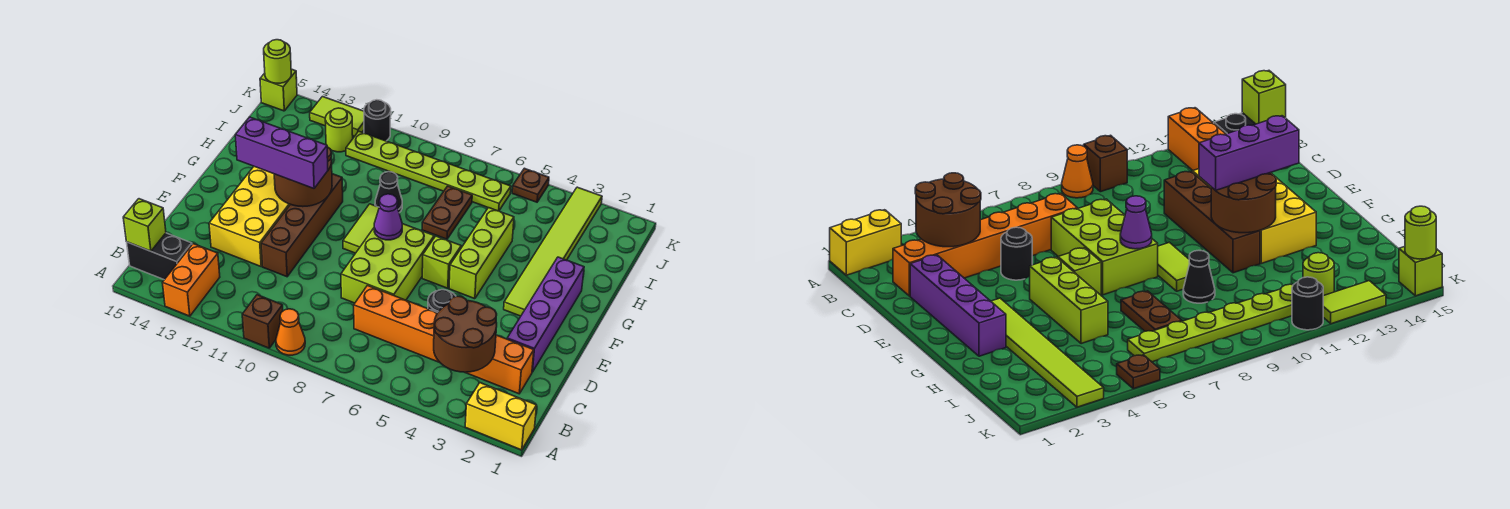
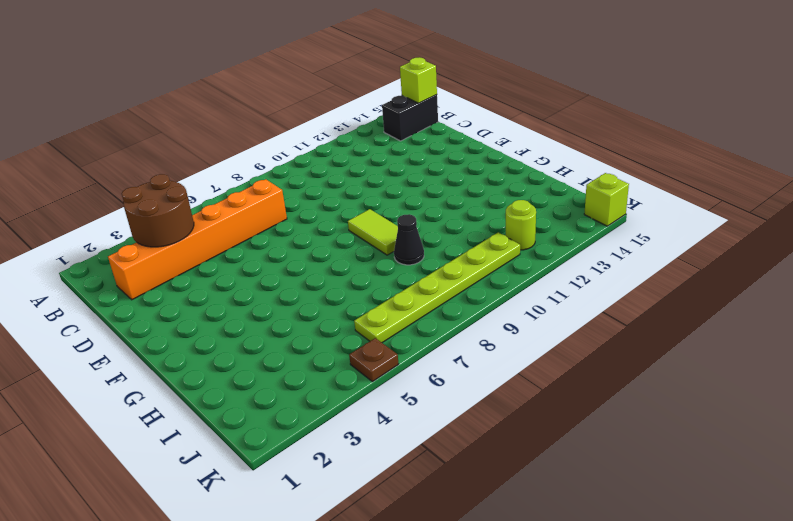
none -> yellow 1x2 brick [465,383,537,450]
none -> orange 1x1 cone [276,309,305,355]
none -> brown 1x1 brick [242,295,283,348]

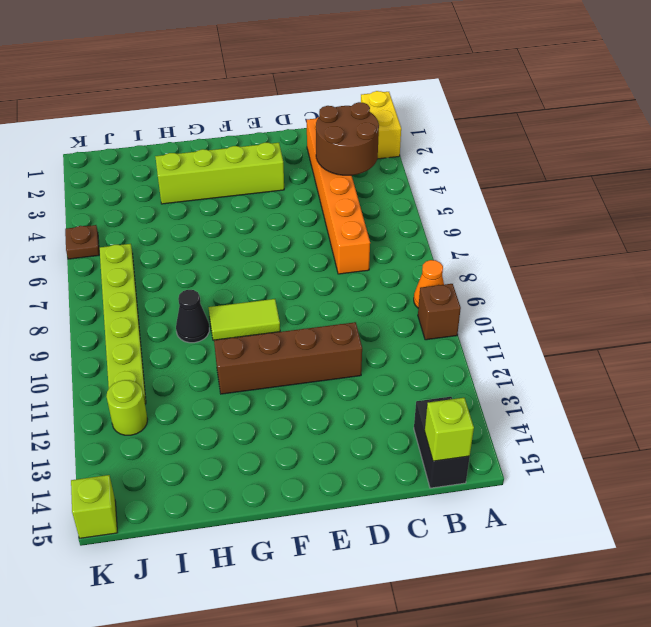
lime 1x4 brick [155,143,284,204] -> lime 1x6 tile [504,187,602,316]
none -> orange 1x2 brick [163,244,220,316]
none -> purple 1x4 brick [507,257,584,372]
none -> black 1x1 round brick [428,290,456,312]

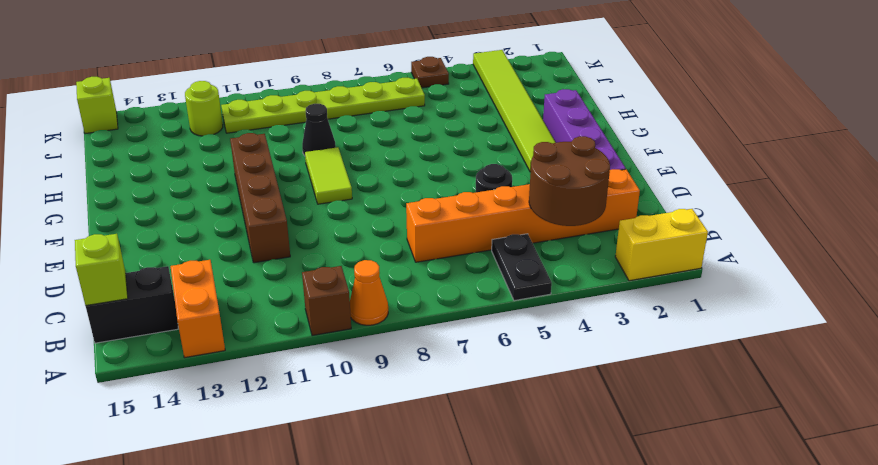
black 1x2 plate [492,234,552,301] -> none
none -> lime 2x3 brick [341,224,434,303]
none -> yellow 2x4 brick [209,167,290,266]
none -> lime 1x3 brick [449,208,514,299]

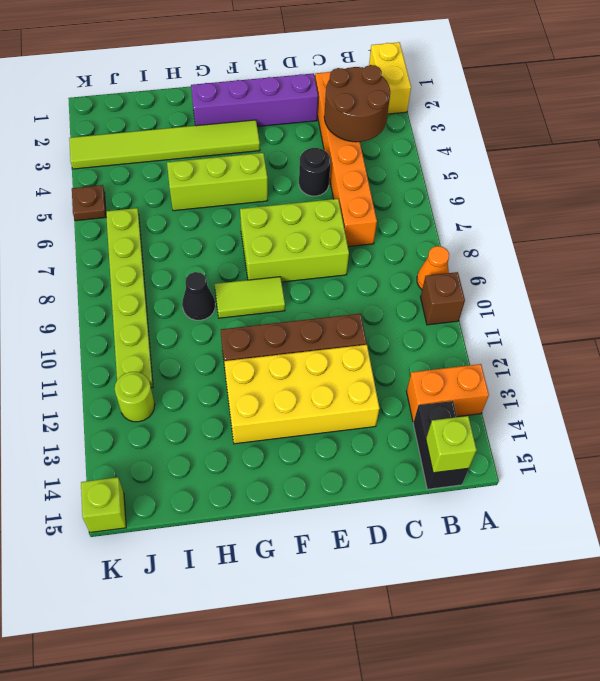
none -> lime 1x1 brick [422,236,461,288]
none -> brown 1x2 plate [422,186,472,239]
none -> black 1x1 round brick [364,100,391,141]

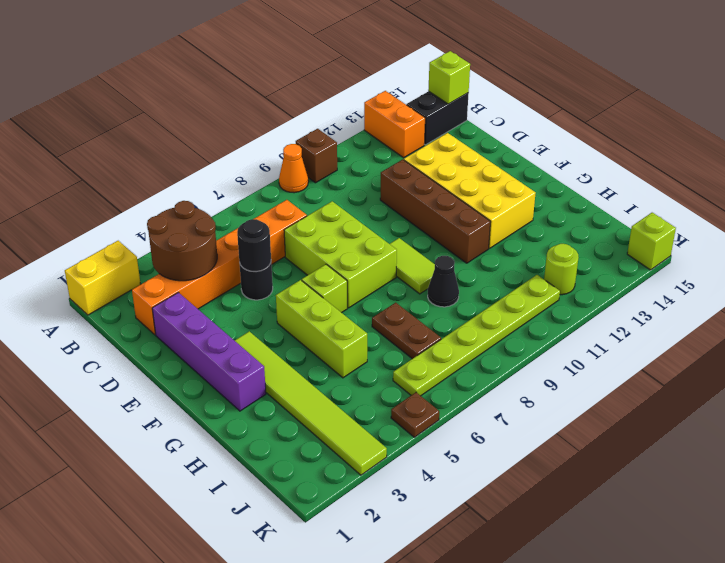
black 1x1 round brick [237,219,271,271] -> black 1x1 round brick moved to [364,100,391,141]
none -> lime 1x2 tile [310,97,364,136]
none -> purple 1x1 cone [374,194,402,240]
none -> brown 2x2 round brick [274,147,332,207]

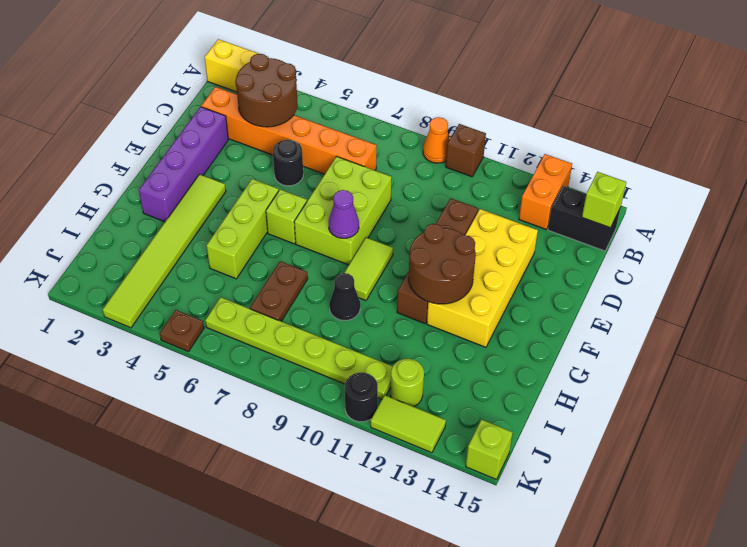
none -> lime 1x1 round brick [264,40,291,83]
none -> purple 1x3 brick [235,117,328,188]

